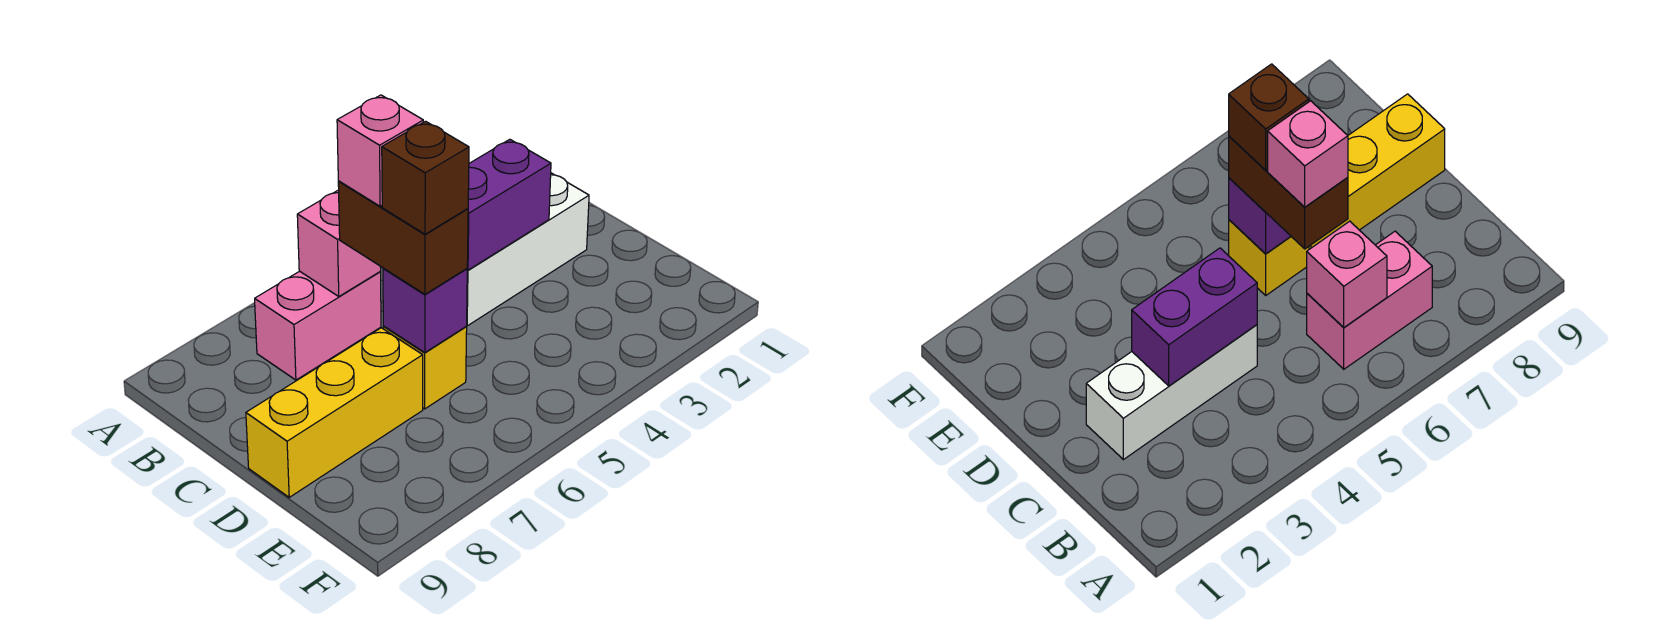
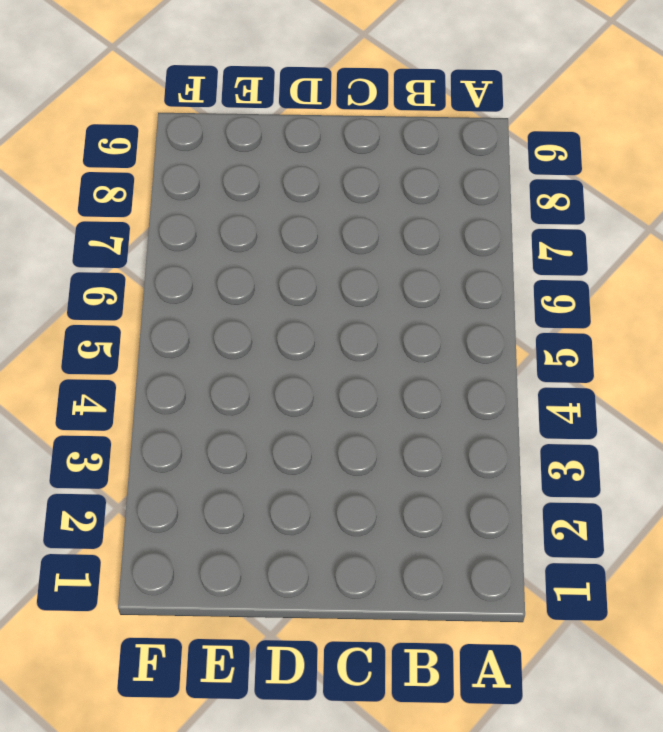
none -> pink 1x2 brick [255,271,381,380]
none -> white 1x3 brick [467,173,589,326]

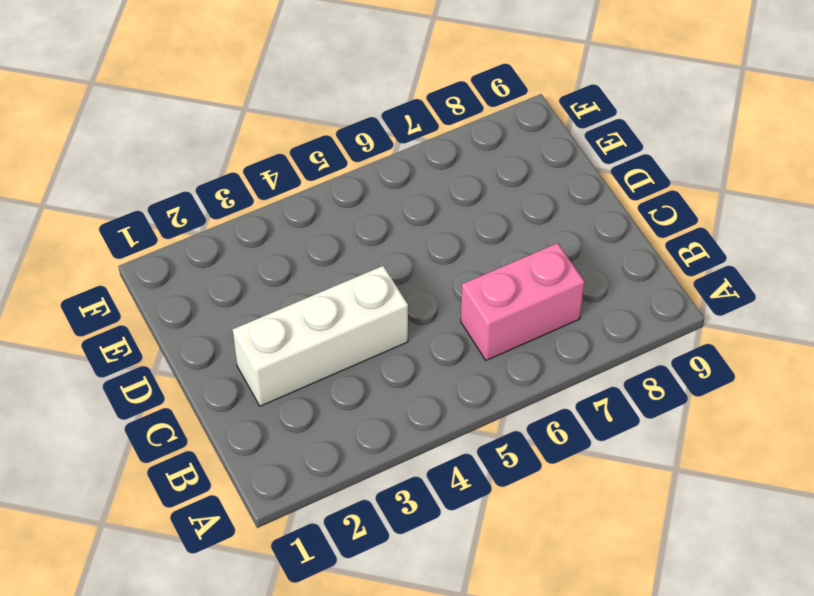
none -> yellow 1x1 brick [383,327,467,409]
none -> yellow 1x3 brick [246,328,423,497]

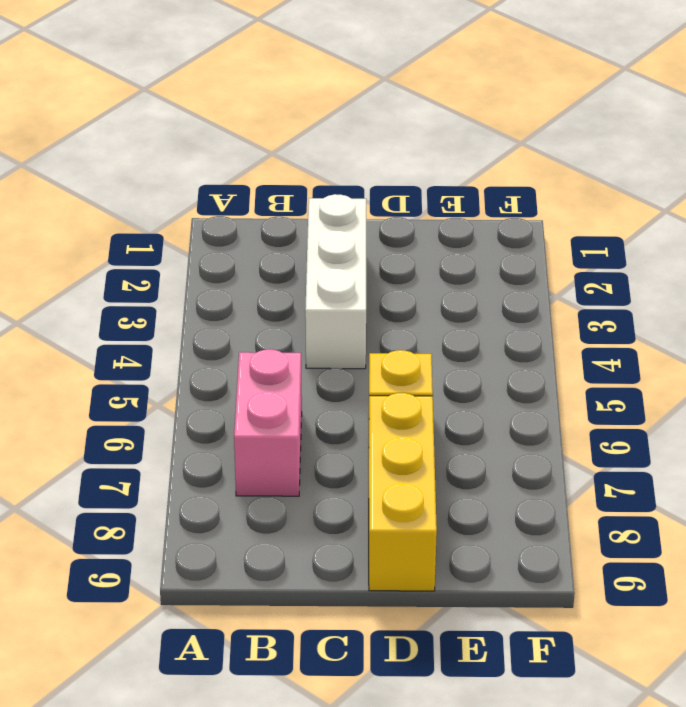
none -> pink 1x1 brick [297,190,381,296]
none -> purple 1x2 brick [467,139,551,270]

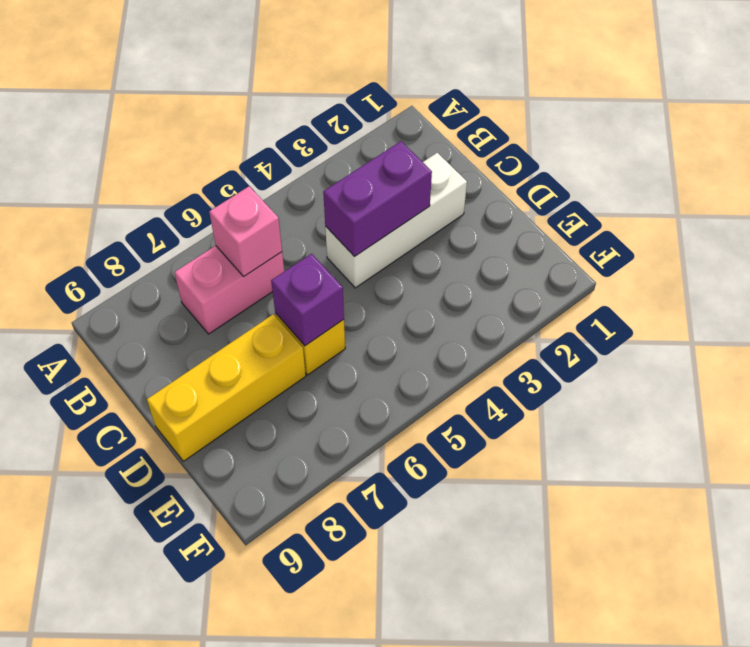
none -> brown 1x2 brick [338,181,468,294]
none -> pink 1x1 brick [337,95,423,206]

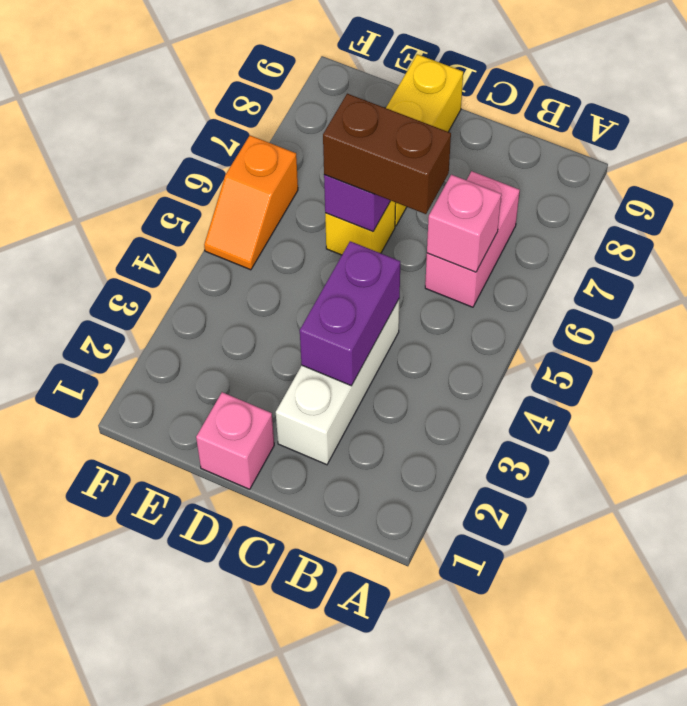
pink 1x1 brick [196,392,274,489] -> pink 1x1 brick moved to [337,95,423,206]
orange 1x2 slope [204,135,298,270] -> none
none -> brown 1x1 brick [382,121,469,234]

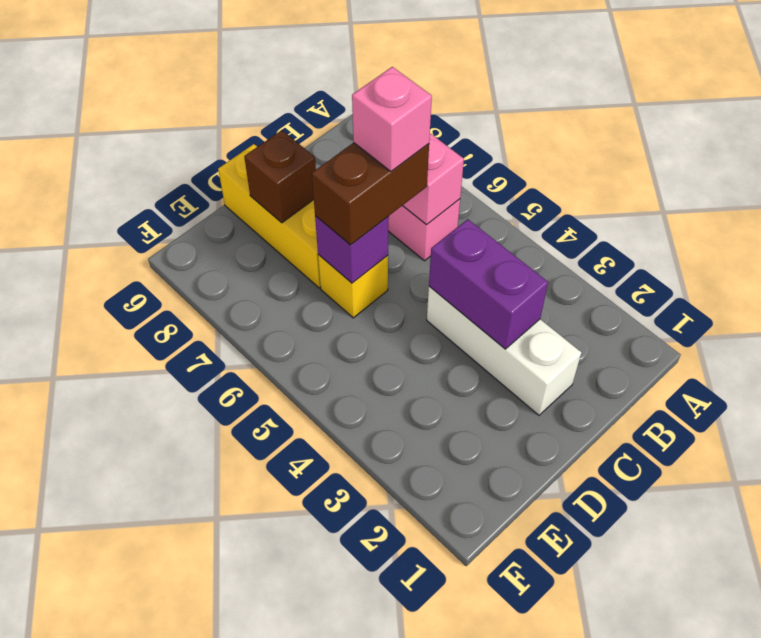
brown 1x1 brick [244,130,316,223] -> brown 1x1 brick moved to [382,121,469,234]

